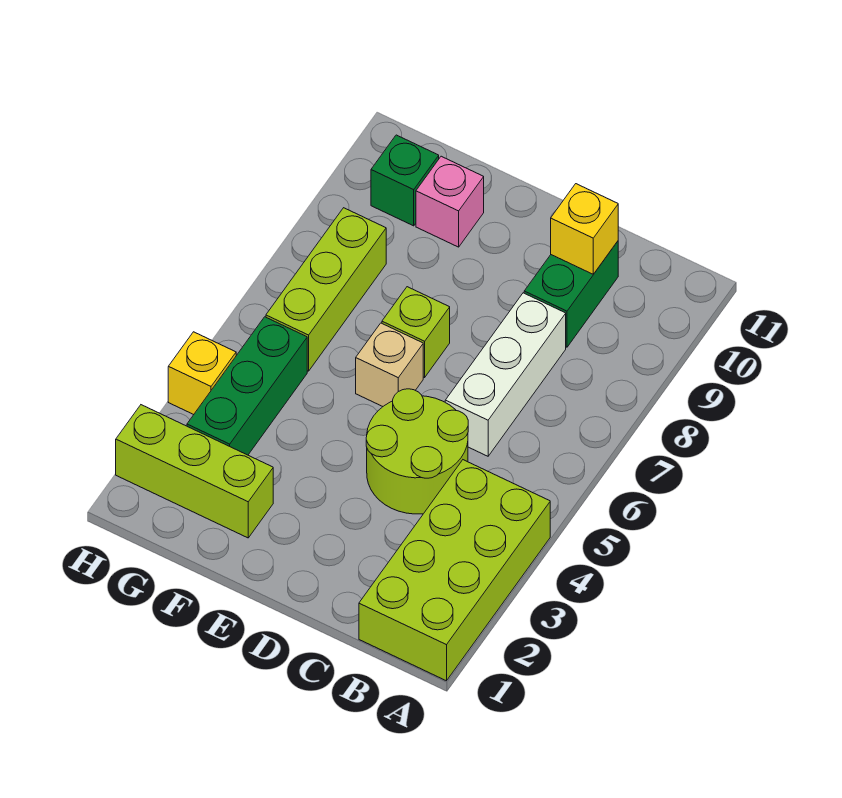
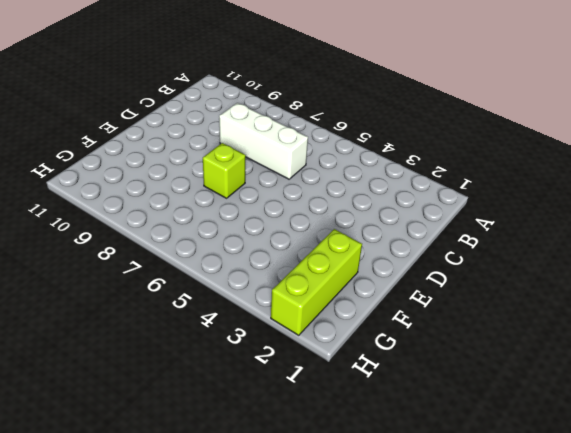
none -> lime 2x4 brick [359,460,550,681]
none -> lime 2x2 round brick [366,389,468,514]
none -> green 1x2 brick [524,241,618,347]

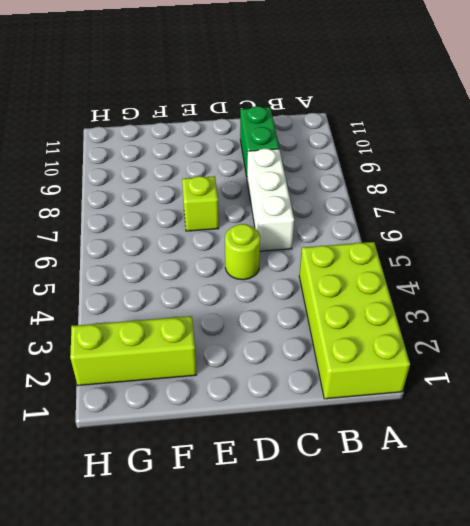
lime 1x1 round brick [225,224,260,280] -> lime 2x2 round brick [366,389,468,514]
none -> tan 1x1 brick [356,323,423,406]
none -> pink 1x1 brick [416,156,484,247]
none -> green 1x3 brick [187,317,307,455]

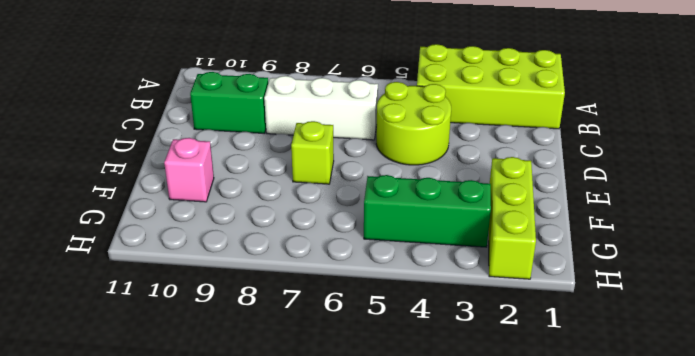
none -> tan 1x1 brick [356,323,423,406]
none -> lime 1x3 brick [266,208,386,371]
none -> green 1x1 brick [371,135,439,226]

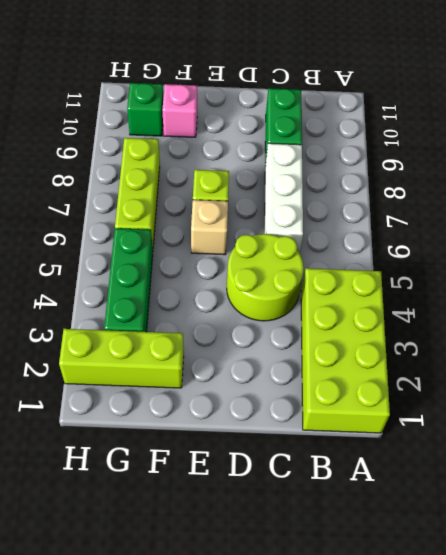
none -> yellow 1x1 brick [168,332,236,415]
none -> yellow 1x1 brick [551,184,618,274]

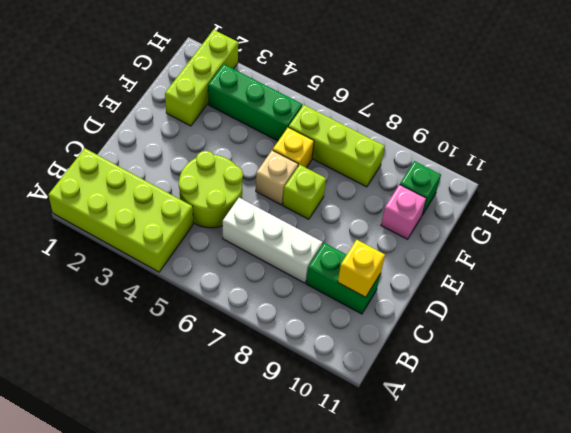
yellow 1x1 brick [273,127,314,168] -> yellow 1x1 brick moved to [168,332,236,415]

